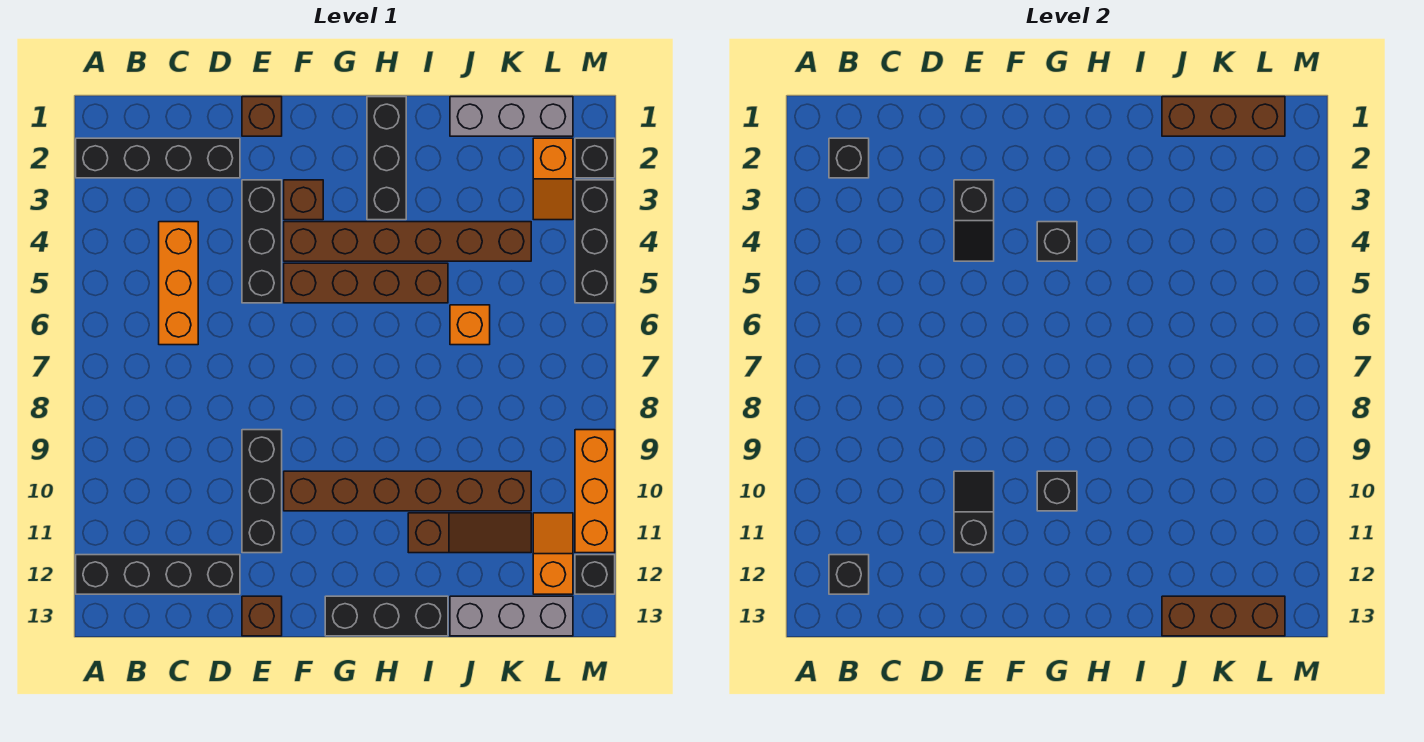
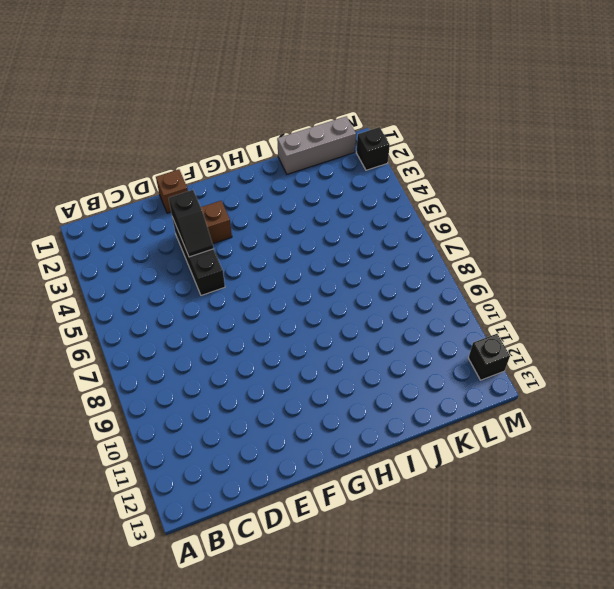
none -> black 1x4 brick [76,138,240,178]
none -> black 1x4 brick [76,555,240,594]
none -> orange 1x3 brick [159,222,198,345]
none -> black 1x3 brick [242,430,282,553]

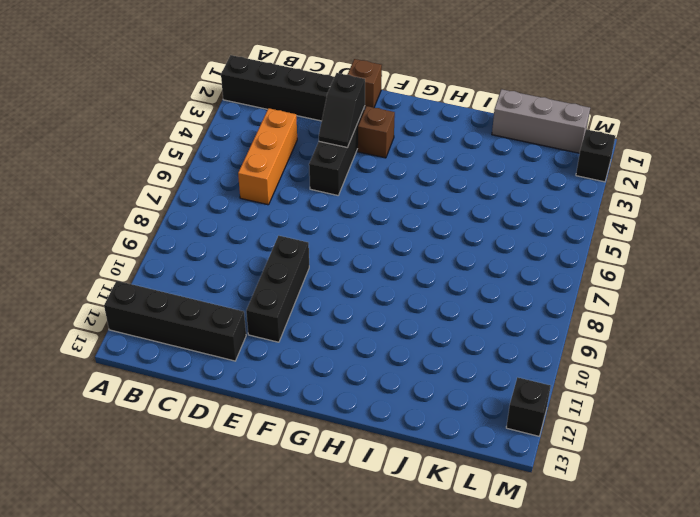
none -> brown 1x1 brick [242,596,282,636]
none -> brown 1x6 brick [284,222,531,261]
none -> brown 1x4 brick [284,263,448,303]
none -> brown 1x6 brick [284,471,531,511]

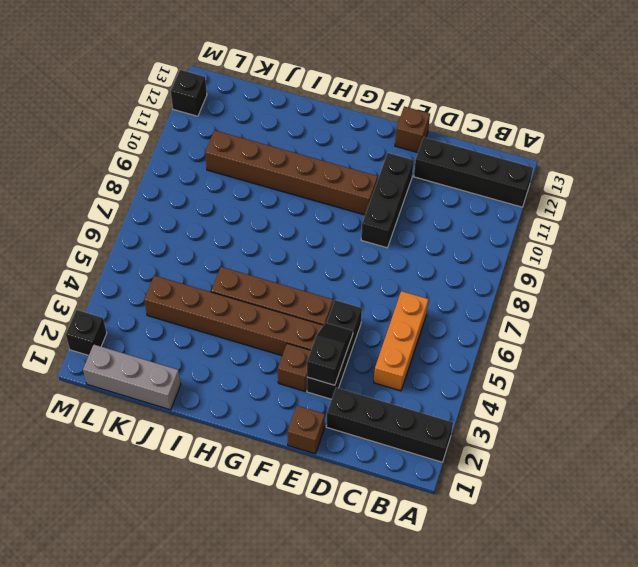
none -> black 1x3 brick [325,596,448,636]
none -> black 1x3 brick [367,97,406,220]
none -> brown 1x3 slope [408,513,531,553]
none -> orange 1x1 brick [450,305,490,345]

